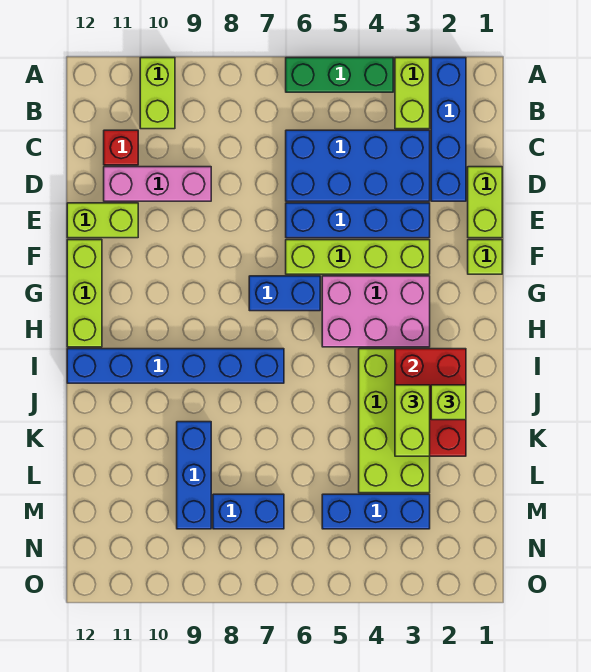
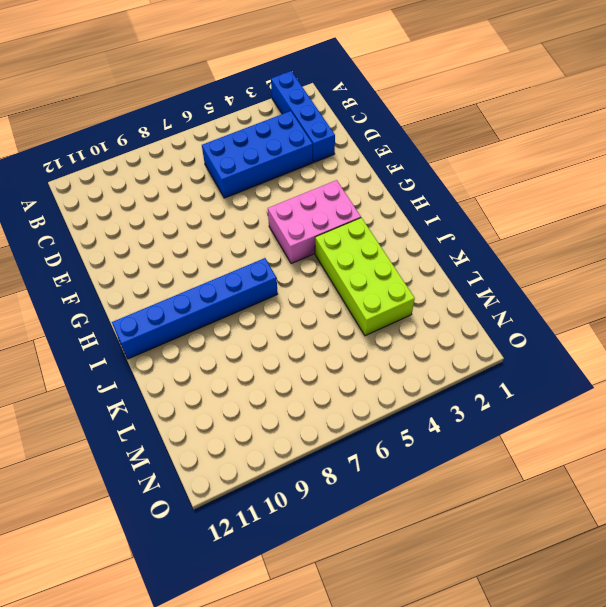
none -> lime 1x2 brick [395,58,430,129]
none -> green 1x3 brick [286,58,393,92]
none -> lime 1x2 brick [140,58,175,129]

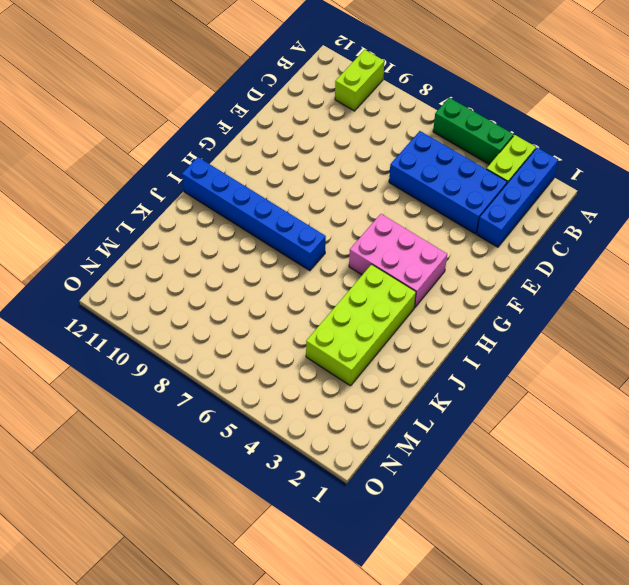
none -> red 1x1 brick [104,130,138,165]
none -> lime 1x2 brick [468,167,502,238]
none -> pink 1x3 brick [104,167,211,201]

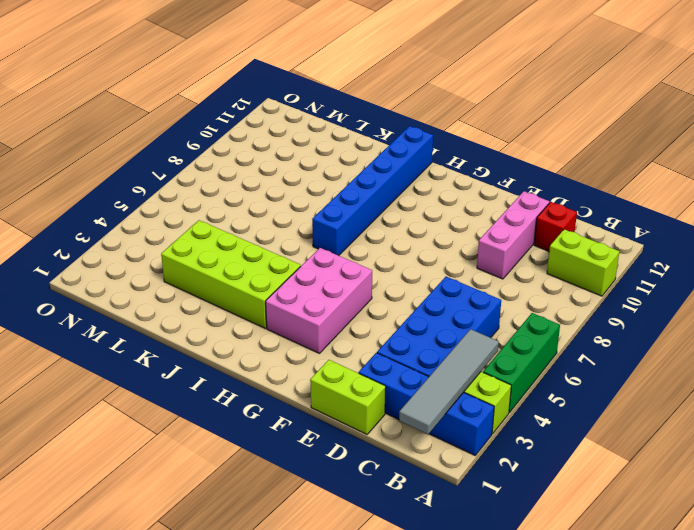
grey 1x4 tile [399,329,499,434] -> none
none -> blue 1x4 brick [286,203,430,238]
none -> lime 1x2 brick [67,203,138,238]
none -> lime 1x1 brick [468,240,502,274]

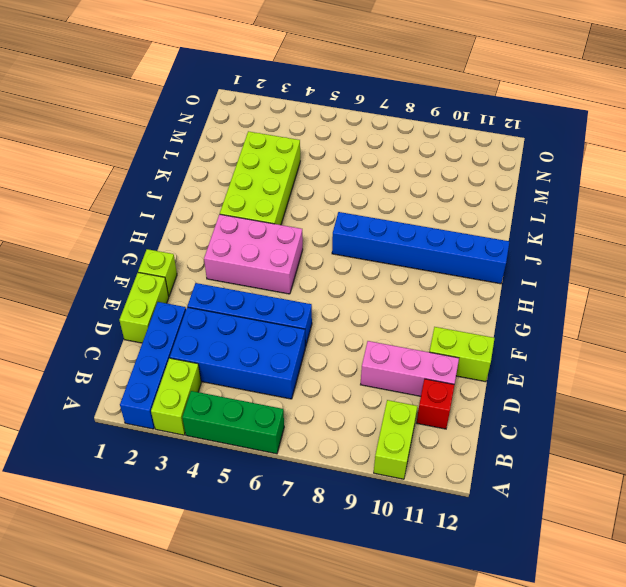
none -> lime 1x4 brick [286,240,430,274]
none -> lime 1x3 brick [67,240,102,347]
none -> blue 1x2 brick [249,276,320,311]

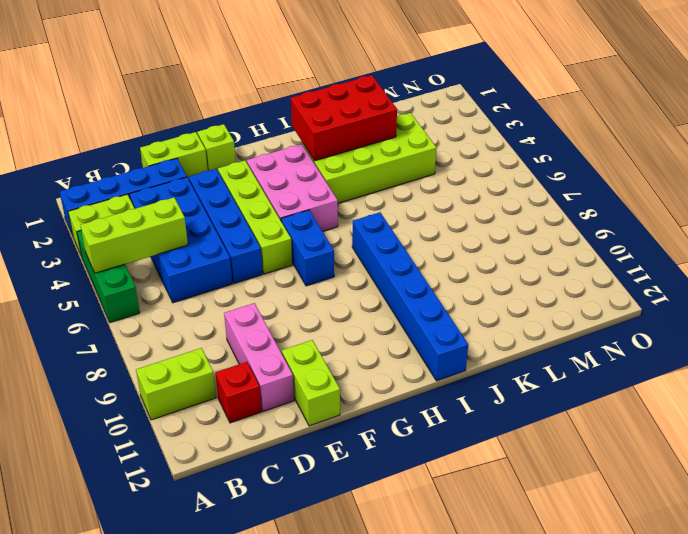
lime 1x3 brick [80,198,188,273] -> lime 1x3 brick moved to [67,240,102,347]
none -> blue 1x3 brick [177,422,211,529]
none -> blue 1x3 brick [322,494,430,529]
none -> blue 1x2 brick [213,494,284,529]

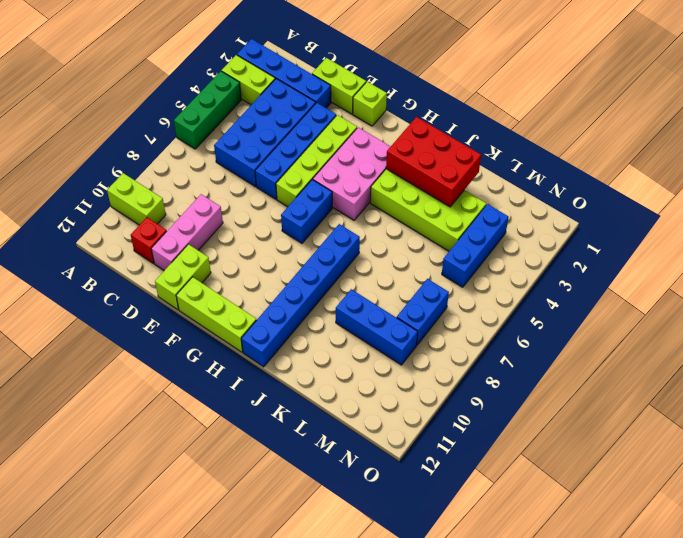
none -> lime 1x1 brick [431,385,466,420]
none -> lime 1x2 brick [395,385,430,456]

